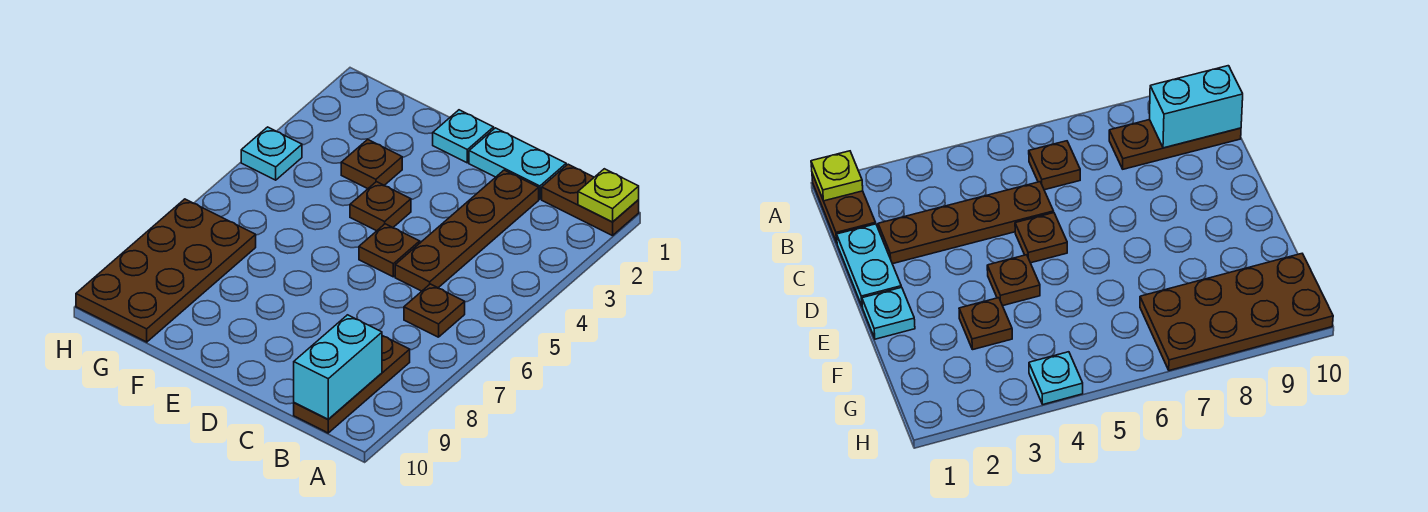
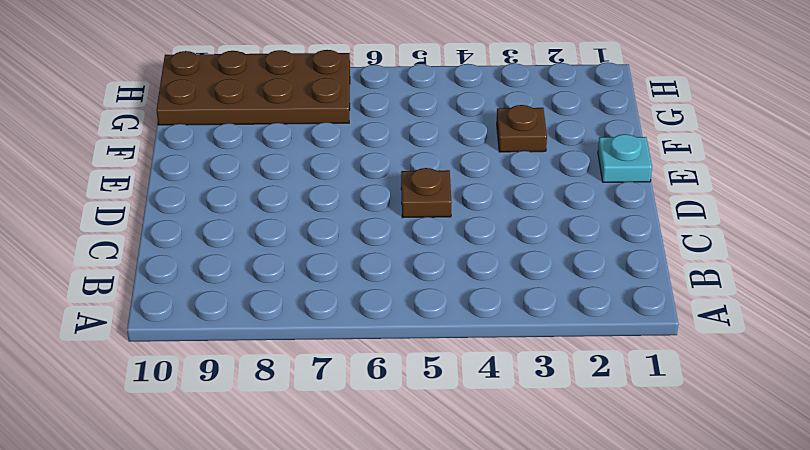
none -> brown 1x2 plate [542,164,639,236]
none -> brown 1x1 plate [404,284,465,337]
none -> brown 1x3 plate [294,336,410,433]

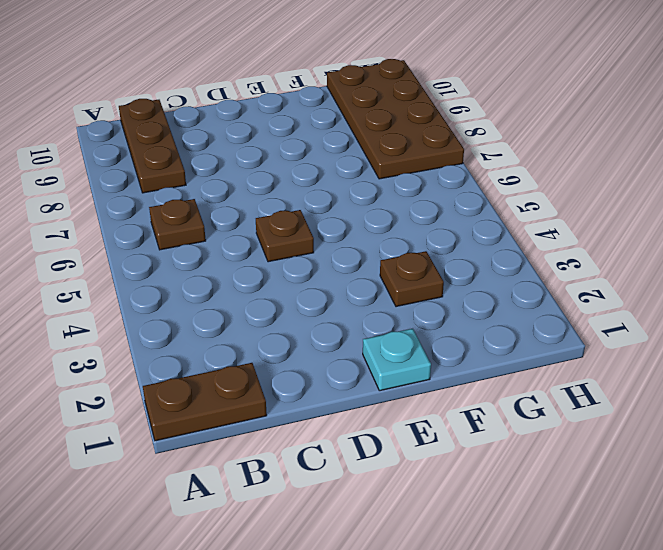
none -> cyan 1x2 plate [469,128,566,199]
none -> brown 1x4 plate [395,170,539,291]
none -> brown 1x1 plate [350,182,411,231]

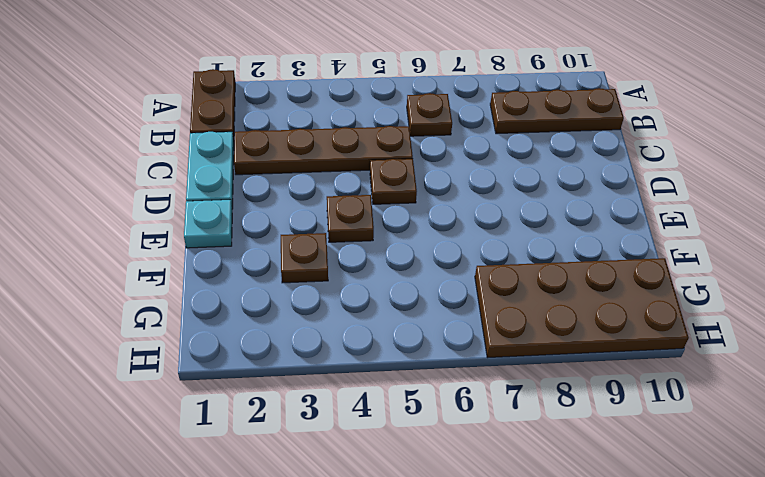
none -> cyan 1x1 plate [241,127,302,180]
none -> lime 1x1 plate [578,169,639,222]
none -> cyan 1x2 brick [294,315,382,419]

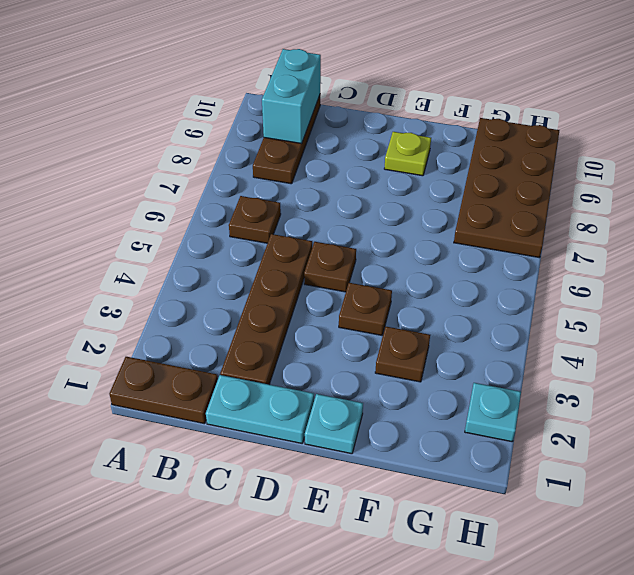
lime 1x1 plate [384,132,431,176] -> lime 1x1 plate moved to [578,169,639,222]
cyan 1x1 plate [465,383,521,442] -> cyan 1x1 plate moved to [241,127,302,180]

